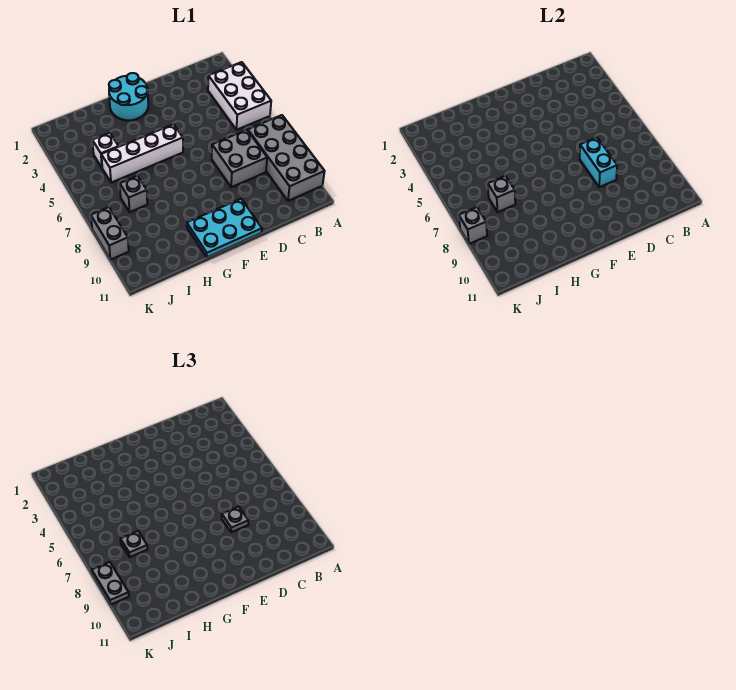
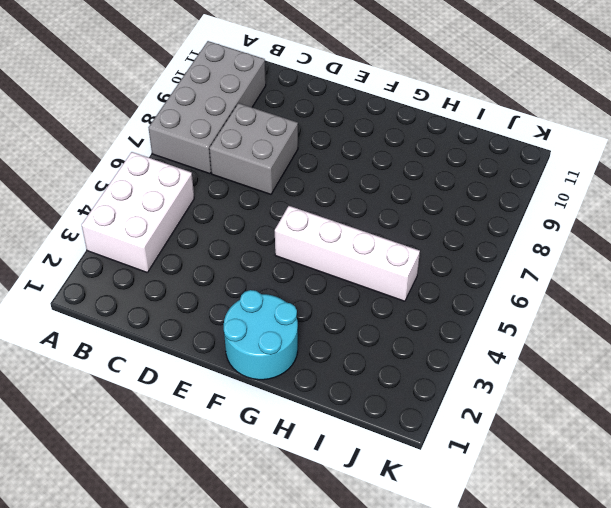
none -> cyan 2x3 plate [187,199,262,257]
none -> white 1x1 brick [92,133,119,167]
none -> grey 1x1 brick [120,176,147,212]

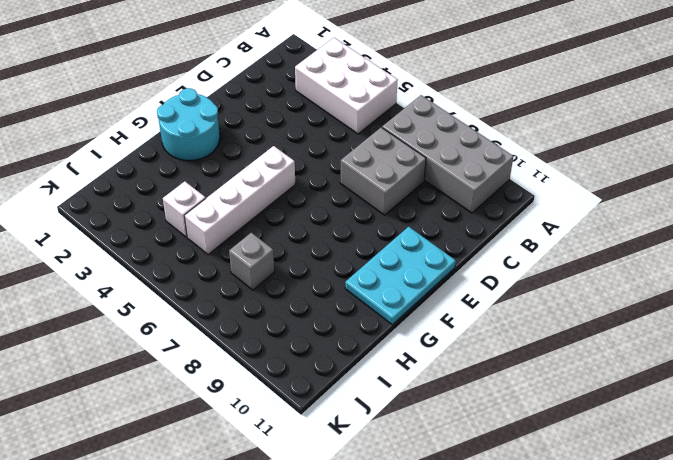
none -> grey 1x2 brick [91,207,129,260]
none -> cyan 1x2 brick [580,137,617,187]
none -> grey 1x1 brick [488,176,515,212]

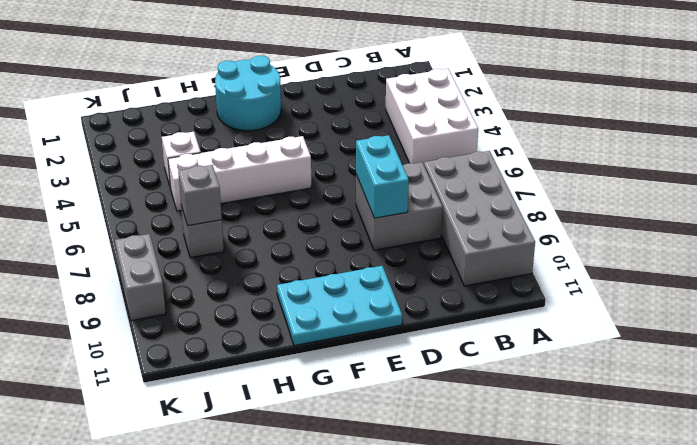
none -> grey 1x1 brick [459,207,487,244]
none -> grey 1x1 plate [222,507,248,532]
none -> grey 1x1 plate [120,531,147,557]

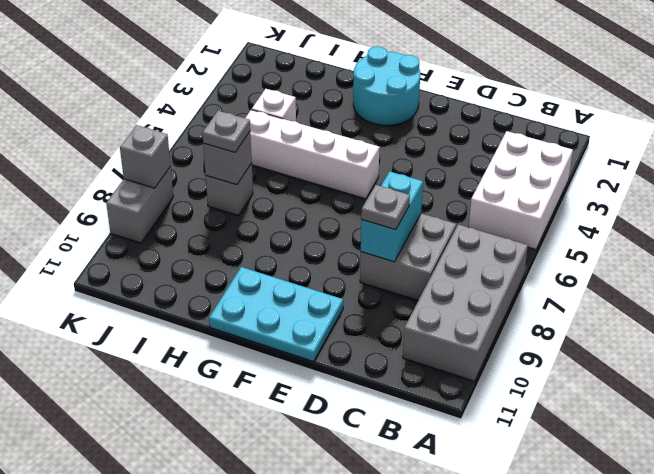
none -> grey 1x2 plate [92,562,129,605]

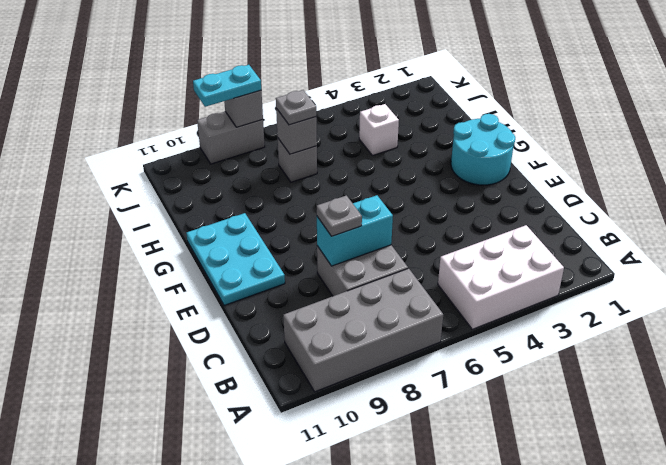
cyan 1x2 plate [193,65,261,107] -> grey 1x2 plate [92,562,129,605]
none -> white 1x4 brick [101,124,183,183]

